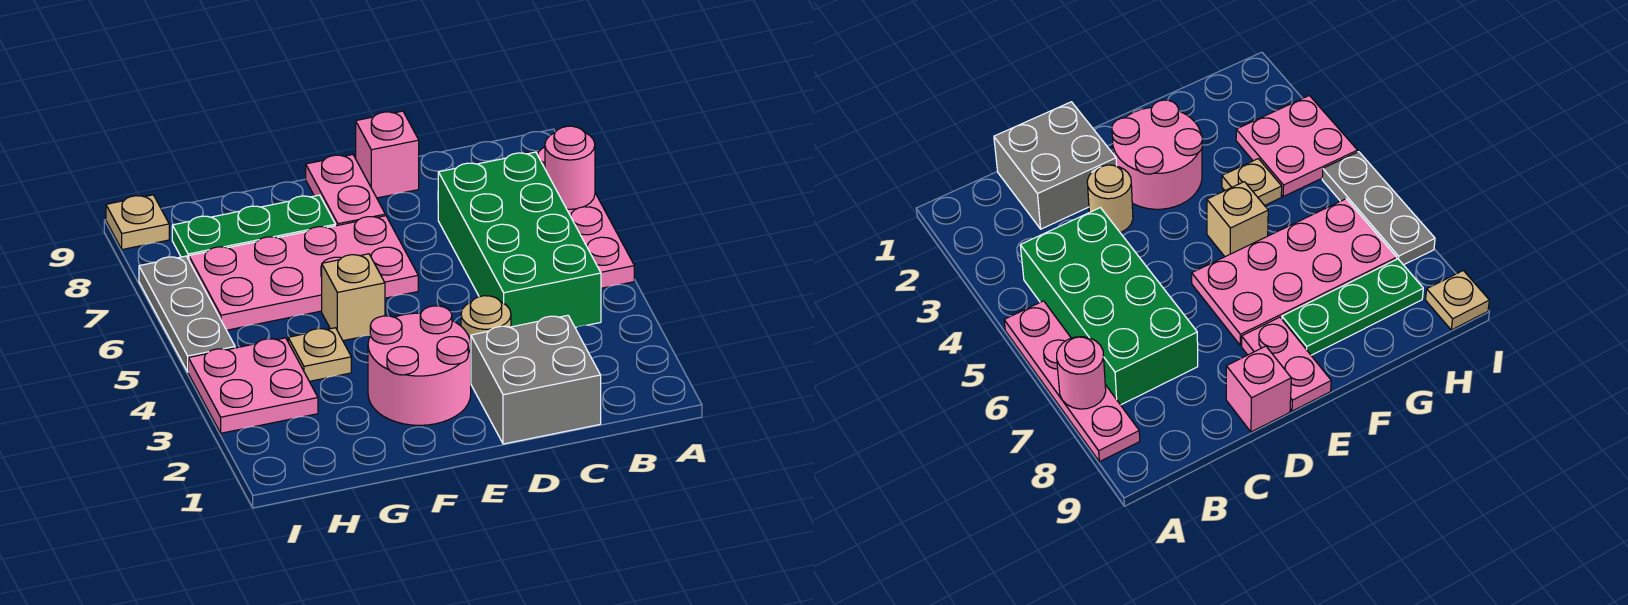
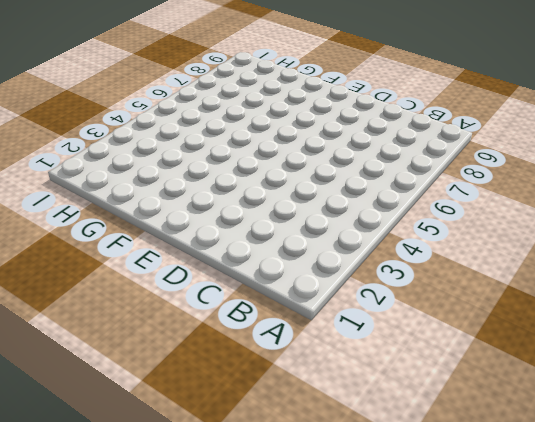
none -> pink 1x4 plate [525,147,634,288]
none -> green 2x4 brick [438,152,601,328]
none -> grey 2x2 brick [471,315,601,444]

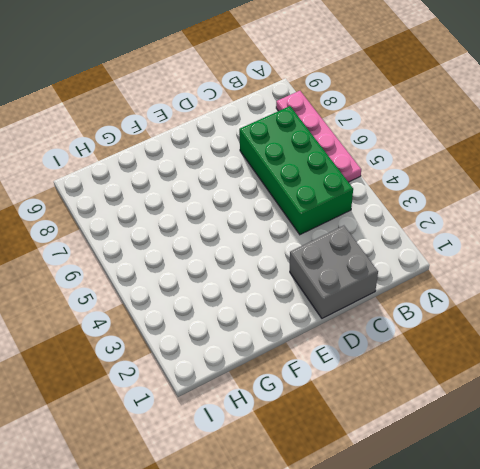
none -> tan 1x1 round brick [461,296,511,343]
none -> pink 1x1 brick [356,111,419,198]
none -> pink 2x2 round brick [368,306,471,425]

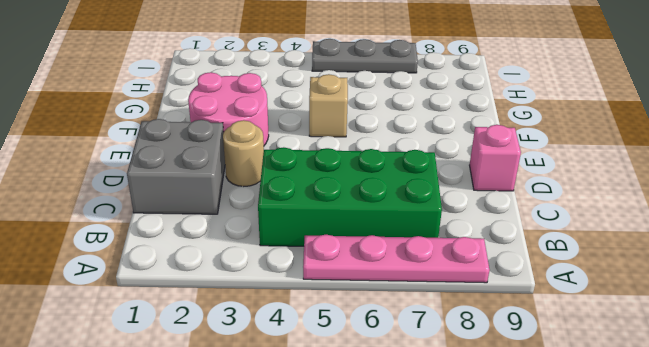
none -> pink 2x4 plate [189,216,418,330]
none -> pink 1x2 plate [306,155,385,226]
none -> green 1x3 plate [172,195,335,260]

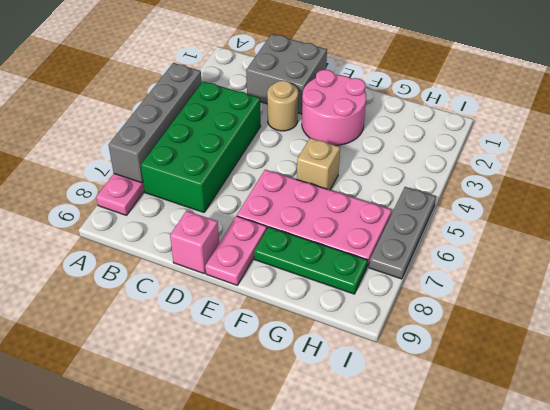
grey 1x4 brick [109,63,202,183] -> pink 1x1 round brick [545,126,595,209]
none -> tan 1x1 plate [288,328,351,381]
none -> pink 2x2 plate [188,338,318,433]
none -> tan 1x1 plate [106,195,169,250]

